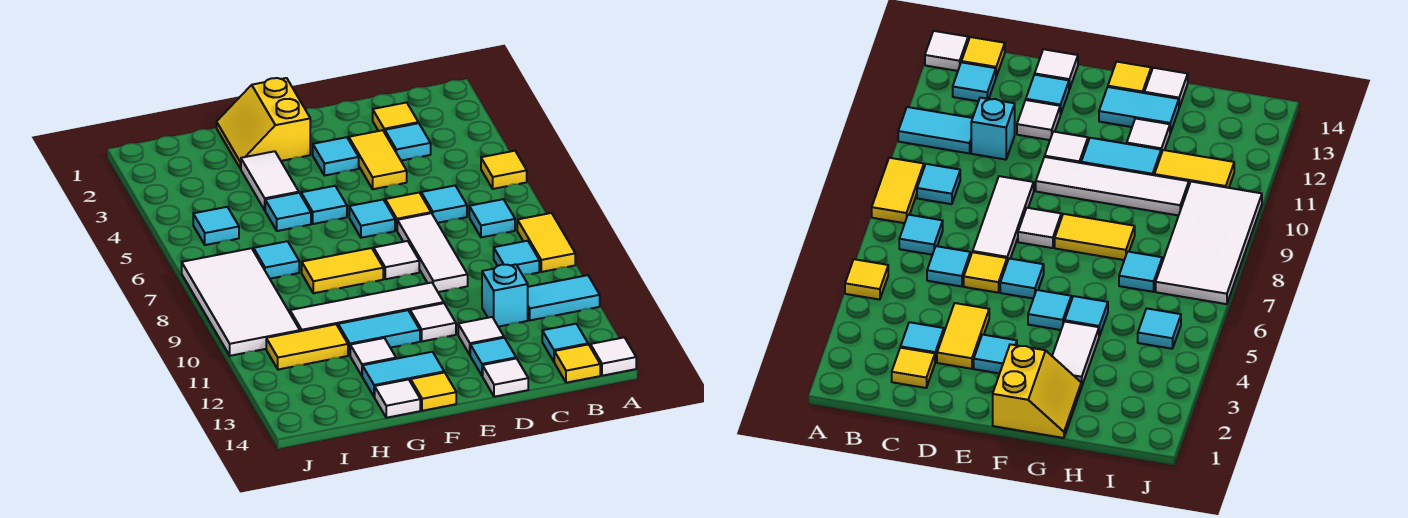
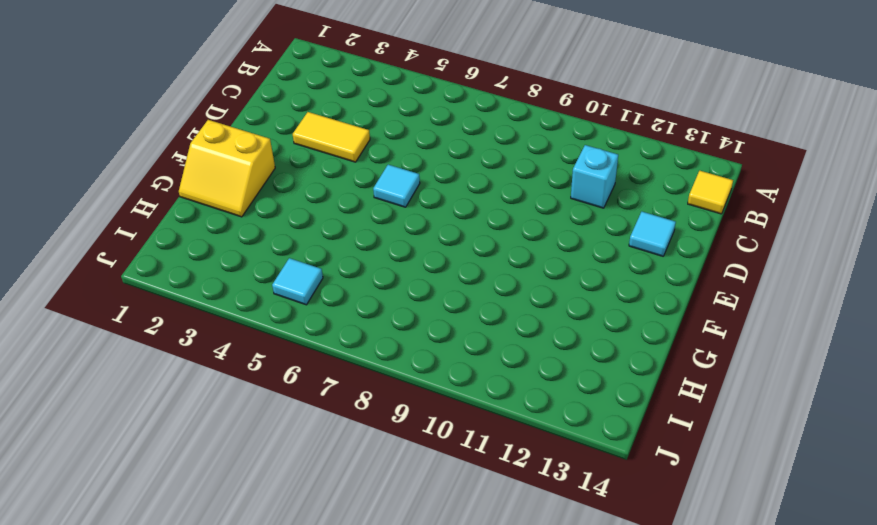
none -> yellow 1x1 tile [481,151,527,189]
none -> yellow 1x2 tile [517,213,575,272]
none -> cyan 1x2 tile [528,275,600,320]
none -> white 1x1 tile [590,337,636,376]

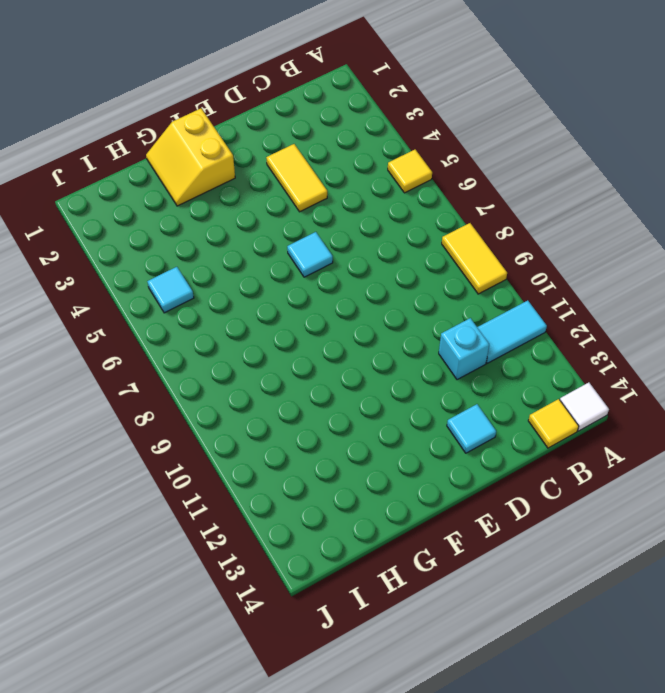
none -> cyan 1x1 tile [469,199,515,237]
none -> cyan 1x1 tile [494,241,539,275]
none -> cyan 1x1 tile [542,324,588,361]
none -> yellow 1x1 tile [373,102,418,132]

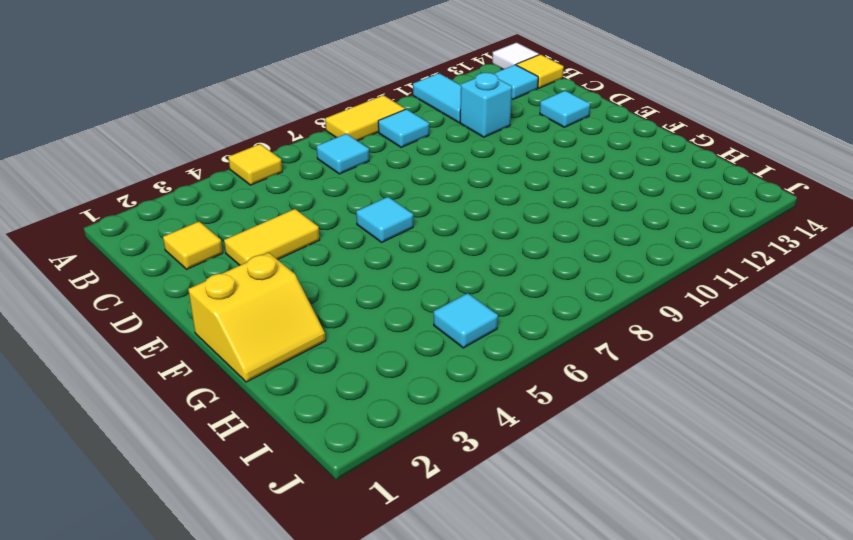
none -> cyan 1x1 tile [385,123,431,161]
none -> cyan 1x1 tile [421,186,467,223]
none -> yellow 1x1 tile [385,193,431,230]
none -> white 1x3 tile [397,213,468,292]

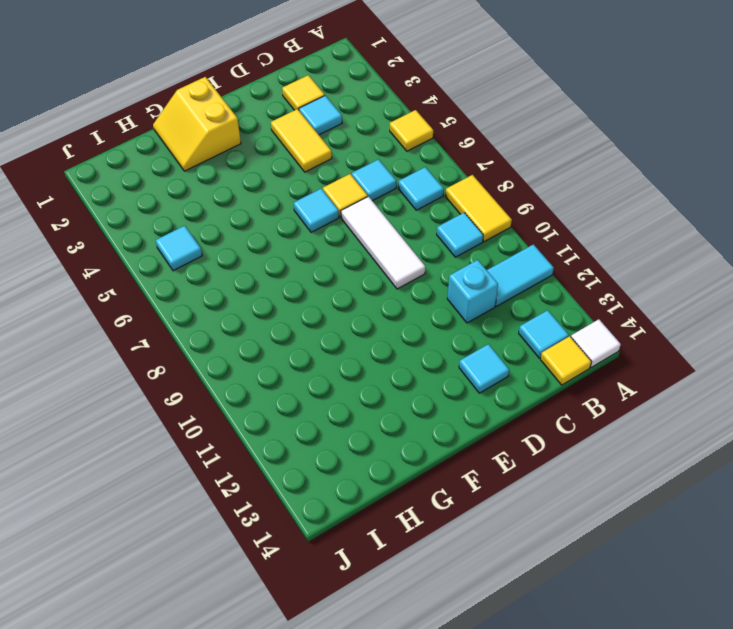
none -> white 1x1 tile [458,317,504,355]
none -> white 1x1 tile [483,358,528,397]
none -> cyan 1x1 tile [313,137,359,176]
none -> white 1x1 tile [374,241,419,279]

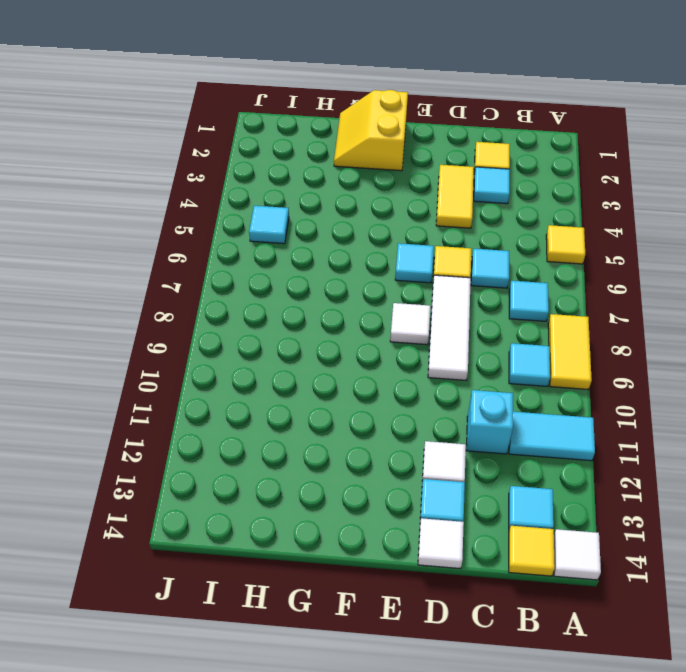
none -> cyan 1x1 tile [313,137,359,176]
none -> white 1x4 tile [290,283,444,331]
none -> white 1x1 tile [410,303,456,341]
none -> cyan 1x1 tile [301,186,347,224]

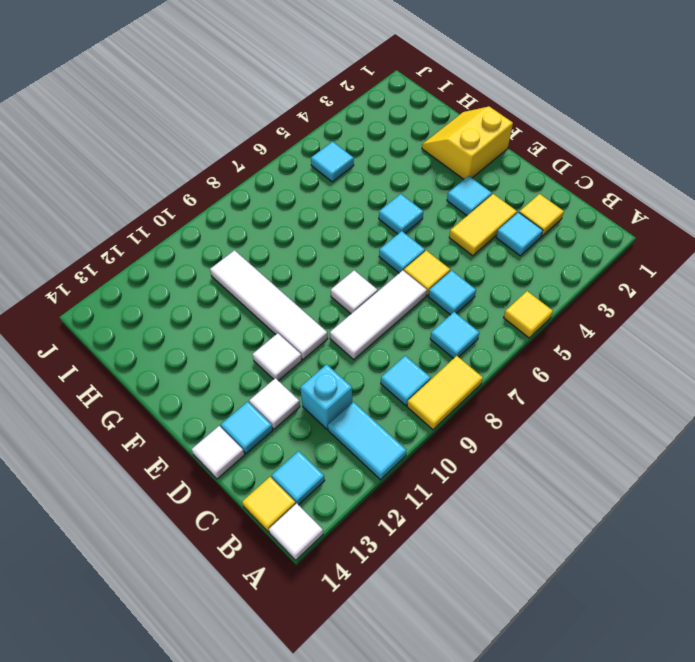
none -> yellow 1x2 tile [302,248,383,293]
none -> cyan 1x2 tile [338,310,420,355]
none -> cyan 1x2 tile [362,352,444,397]
none -> yellow 1x1 tile [411,372,456,411]

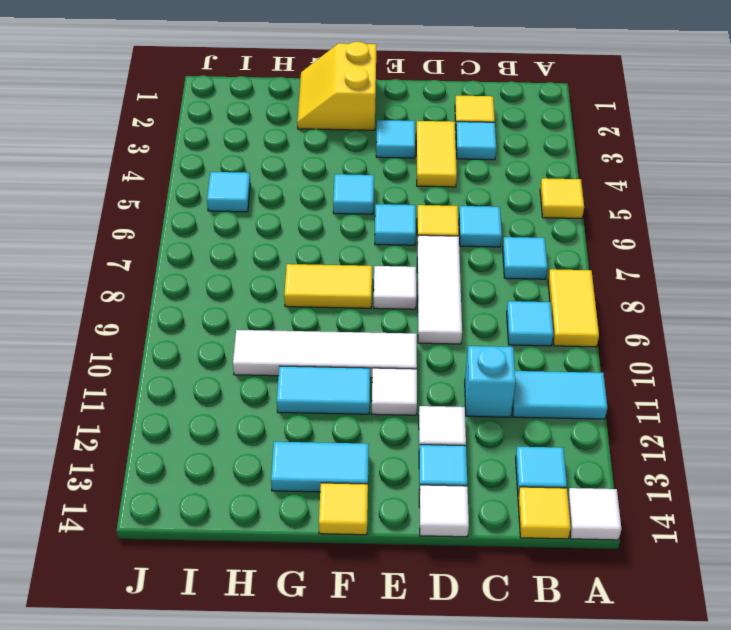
none -> white 1x2 tile [241,151,299,210]
none -> cyan 1x1 tile [265,193,311,231]
none -> white 1x1 tile [350,338,396,376]
none -> white 1x1 tile [375,379,420,418]

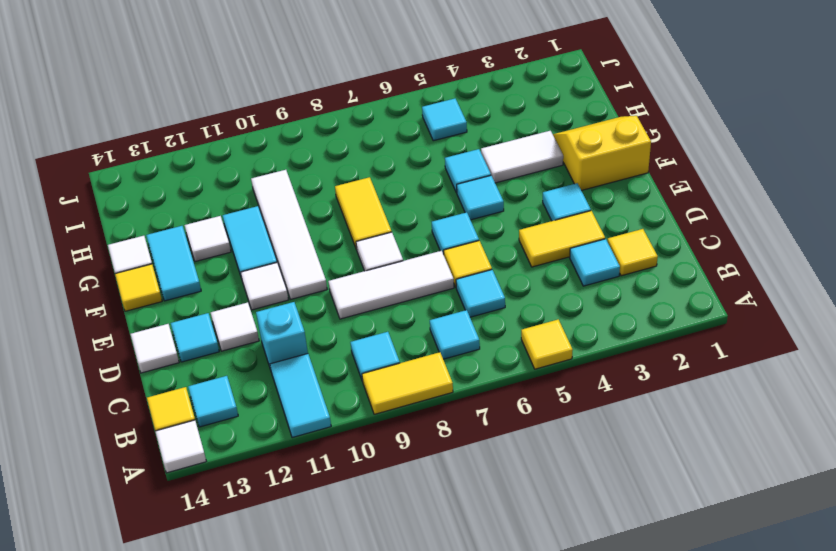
none -> cyan 1x1 tile [254,241,299,279]
none -> yellow 1x2 tile [266,324,348,370]
none -> white 2x4 tile [182,248,300,356]

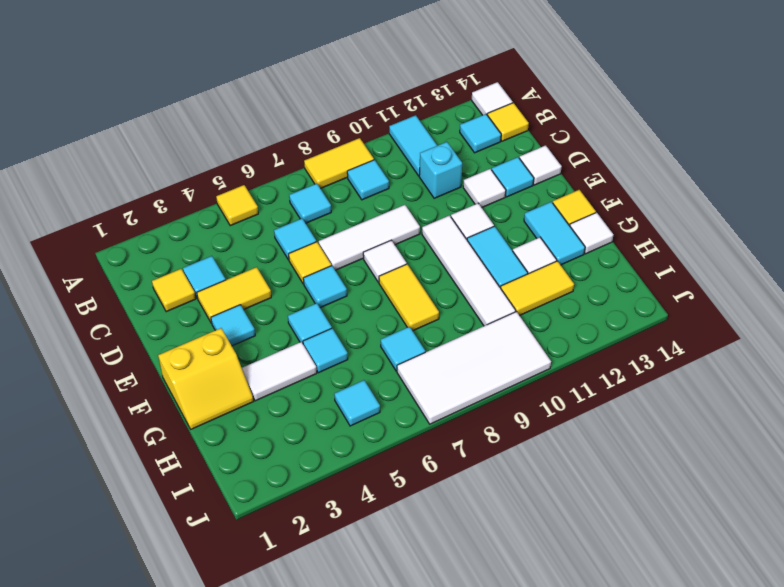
yellow 1x2 tile [501,261,574,315] -> yellow 1x2 tile turned to [266,324,348,370]

